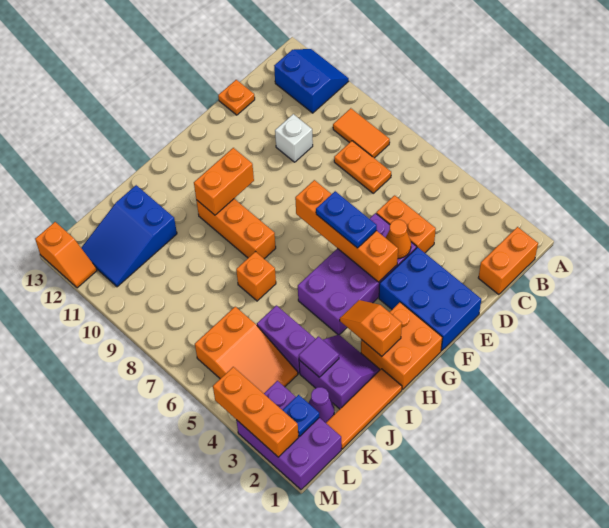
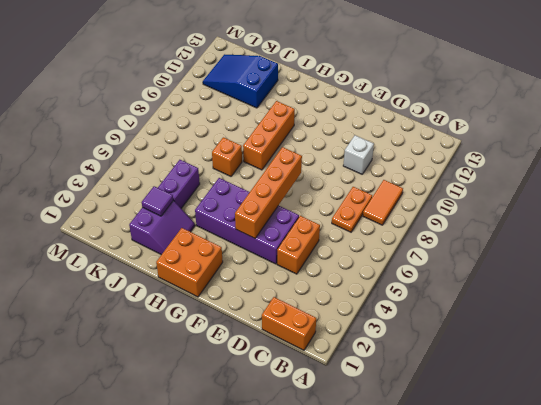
none -> blue 2x2 slope [274,49,349,113]
none -> orange 1x1 plate [218,80,255,115]
none -> blue 2x3 brick [379,247,481,351]

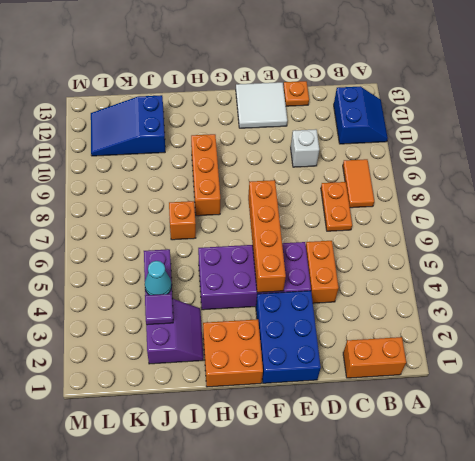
white 2x2 tile [236,82,287,128] -> none
cyan 1x1 cone [145,261,172,295] -> none
none -> orange 1x3 tile [326,369,402,449]
none -> purple 1x1 cone [309,387,334,423]
none -> orange 2x3 slope [195,307,298,393]

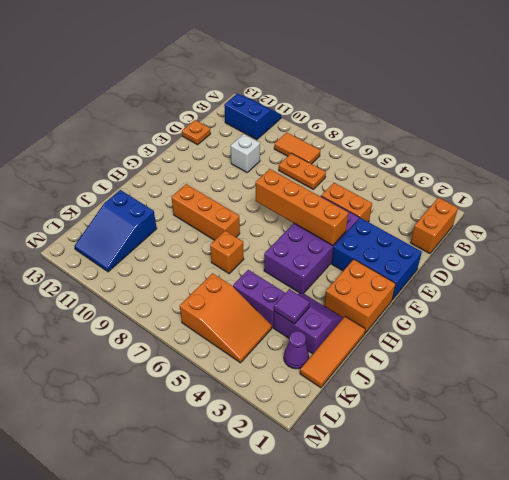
none -> purple 2x3 brick [236,381,341,490]
none -> orange 1x2 slope [35,222,97,288]
none -> orange 1x1 cone [386,220,411,258]

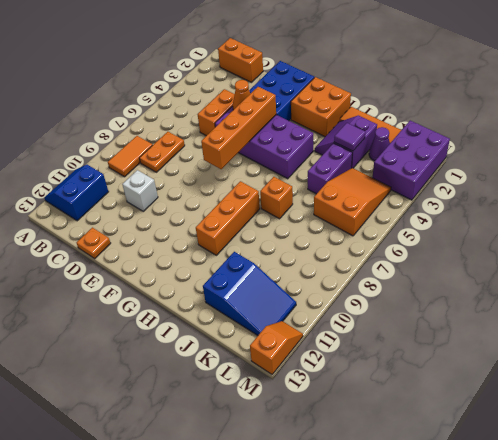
none -> orange 1x2 brick [194,148,254,215]
none -> orange 1x2 slope [340,300,402,356]
none -> blue 1x1 plate [283,395,319,436]

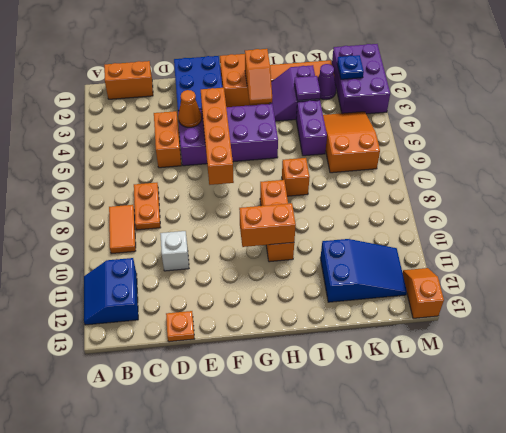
none -> orange 1x3 brick [213,367,299,457]
none -> blue 1x2 plate [316,191,377,248]

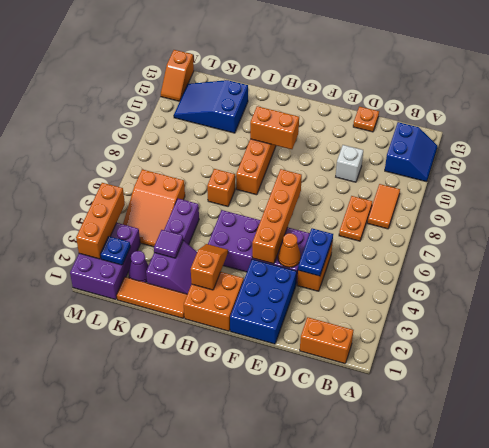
blue 1x2 plate [298,228,333,276] -> blue 1x2 plate moved to [316,191,377,248]

